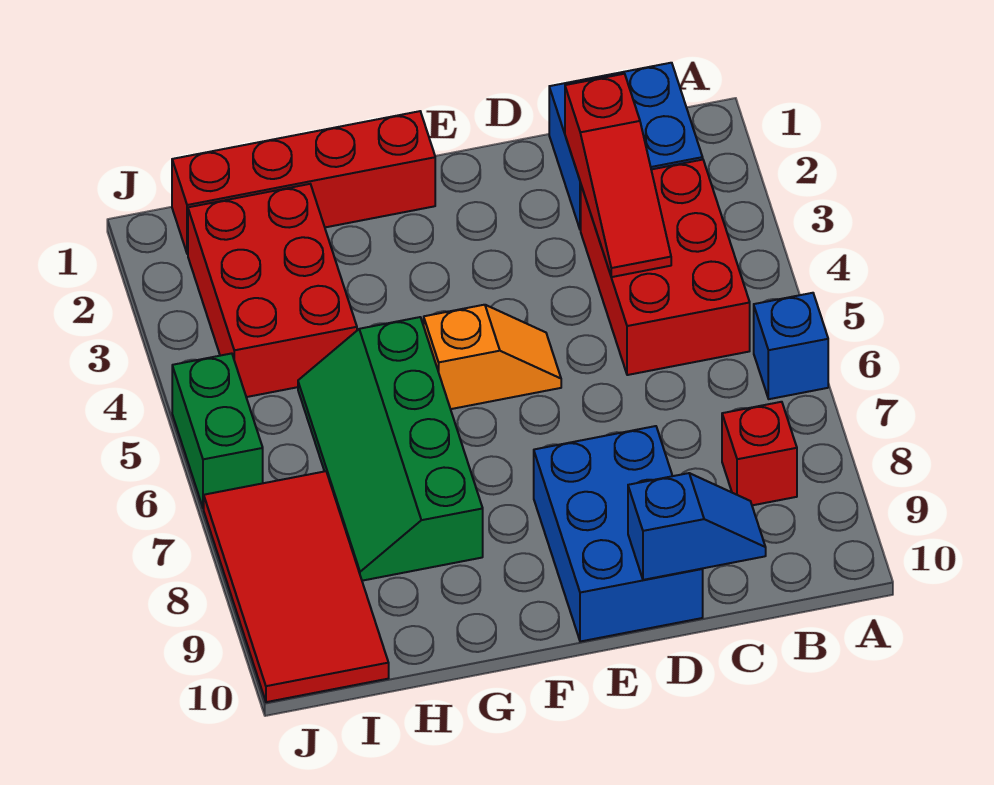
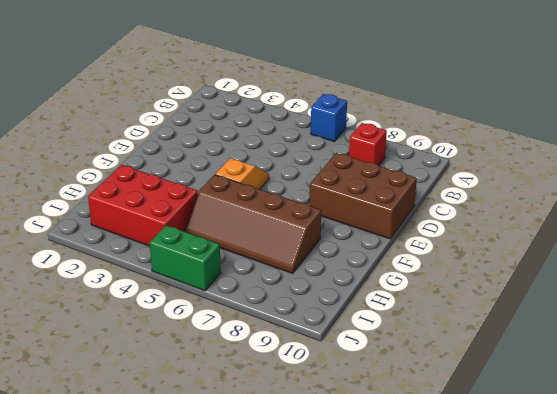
brown 2x3 brick [309,153,417,239] -> blue 2x3 brick [534,426,703,642]
brown 2x4 slope [185,175,321,273] -> green 2x4 slope [298,317,483,581]
none -> blue 2x2 brick [549,63,703,230]
none -> red 2x3 brick [581,160,750,375]
none -> red 1x4 brick [172,111,435,254]

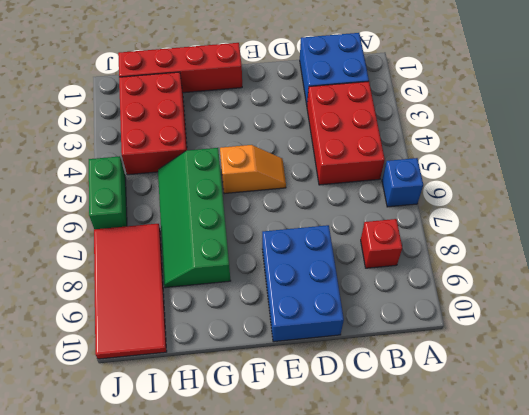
none -> red 1x3 slope [565,74,671,277]
none -> blue 1x2 slope [628,473,766,580]

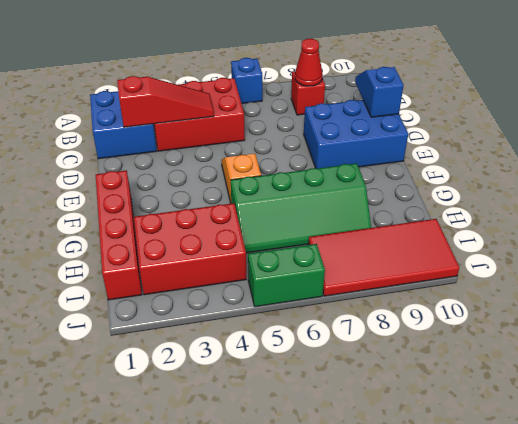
red 1x1 cone [295,39,323,86] -> none

